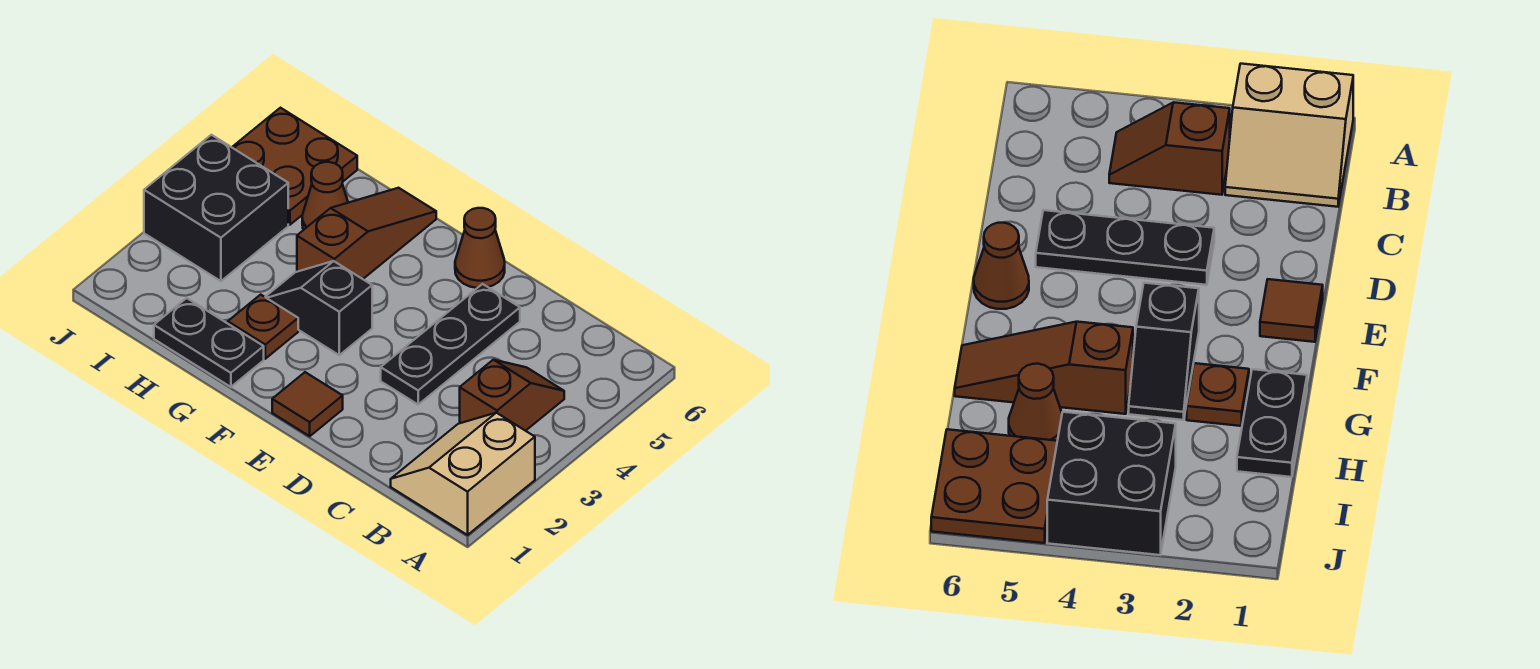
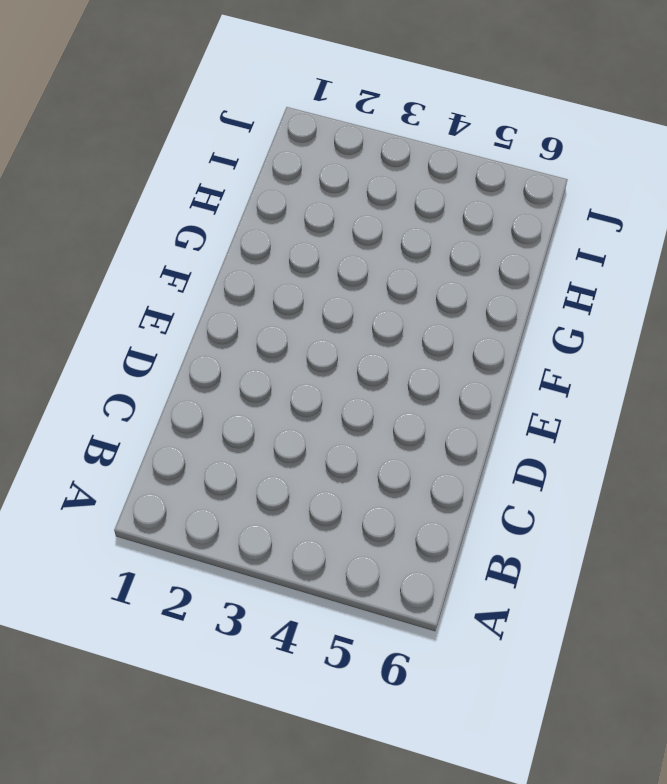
none -> tan 2x2 slope [391,413,535,535]
none -> brown 1x2 slope [460,360,564,431]
none -> black 1x3 plate [381,284,520,404]

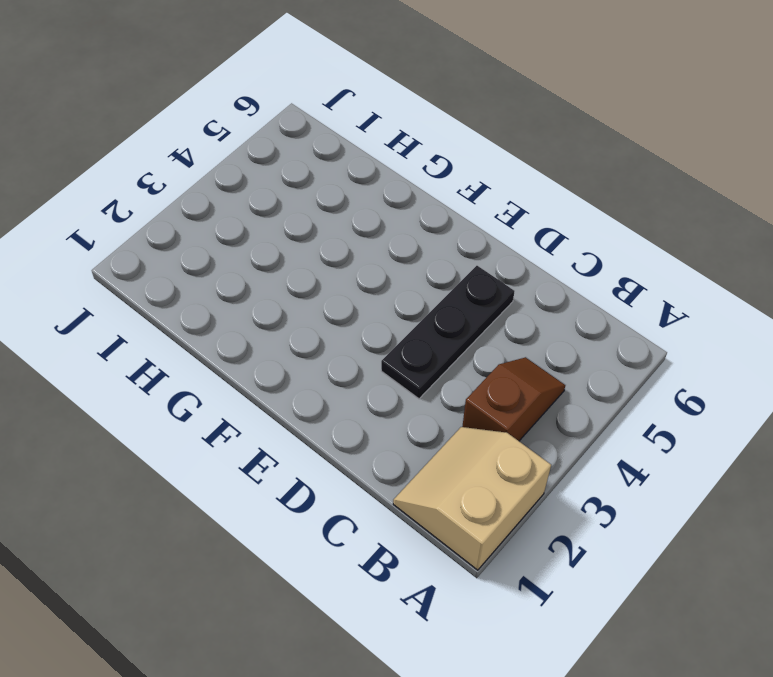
none -> brown 1x1 tile [272,372,343,436]
none -> brown 1x1 cone [455,208,505,288]
none -> black 1x2 slope [266,261,372,355]

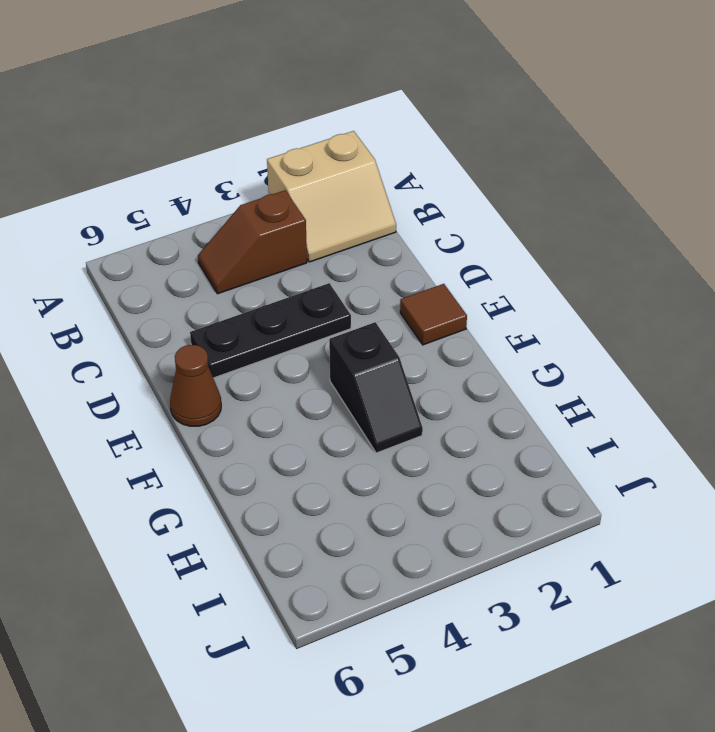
none -> black 1x2 plate [154,298,264,387]
none -> brown 1x1 plate [228,295,298,359]
none -> brown 1x3 slope [297,188,436,279]

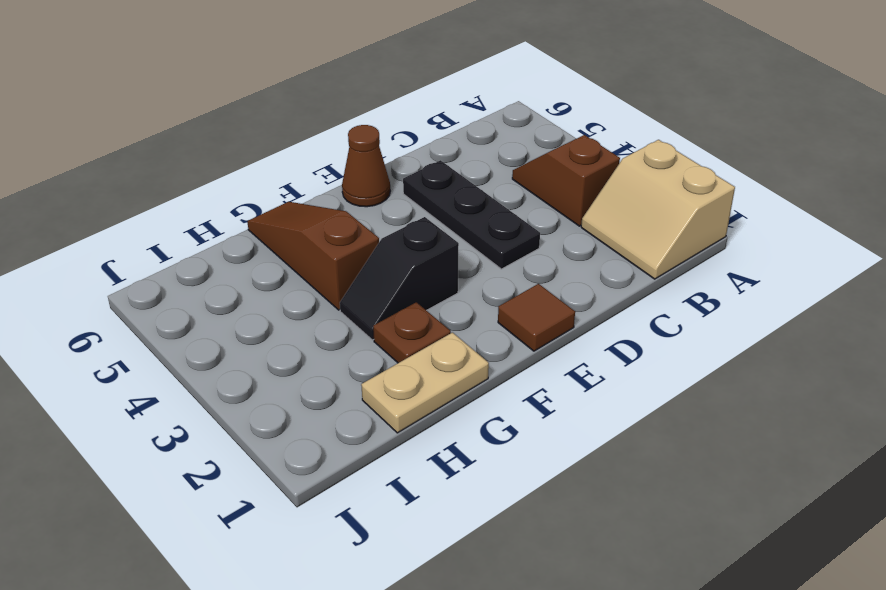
tan 1x2 plate [361,333,489,433] -> black 1x2 plate [154,298,264,387]
none -> brown 1x1 cone [302,162,348,230]
none -> black 2x2 brick [144,135,288,281]
none -> brown 2x2 plate [232,108,357,225]

